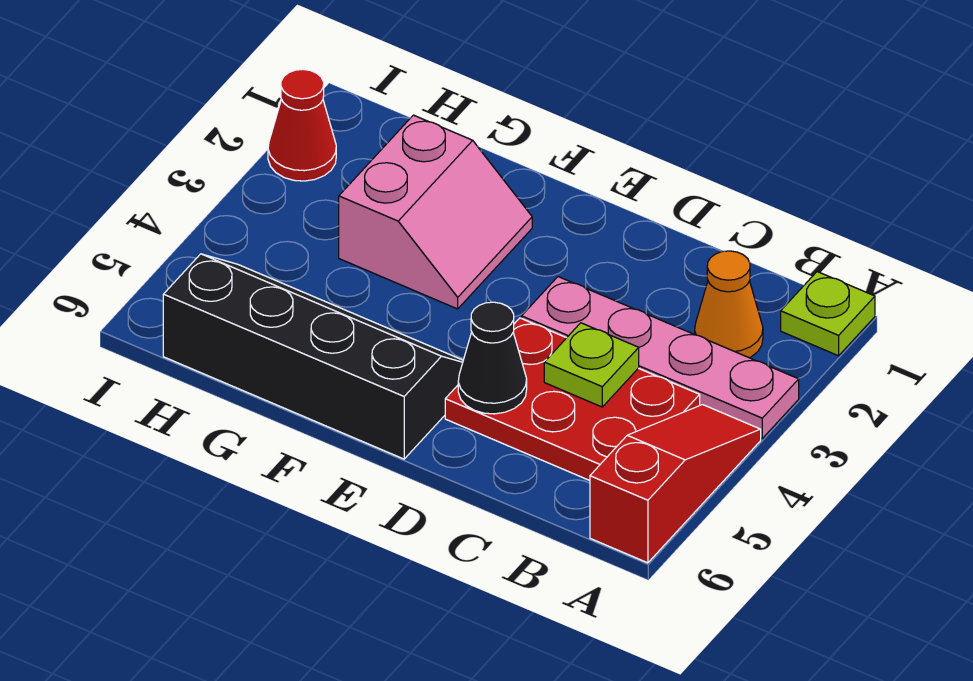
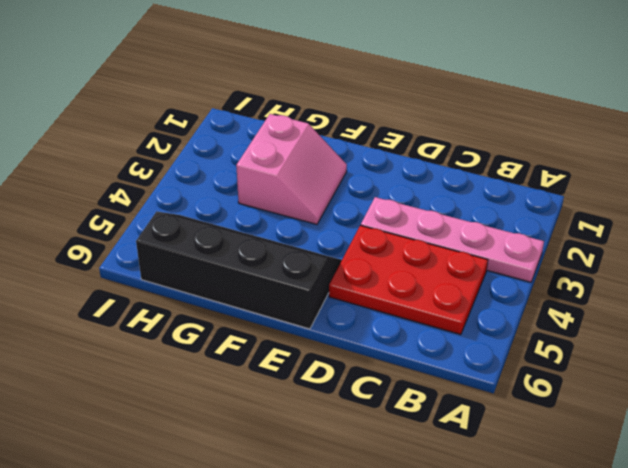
none -> lime 1x1 plate [781,272,875,356]
none -> red 1x3 slope [590,405,761,563]

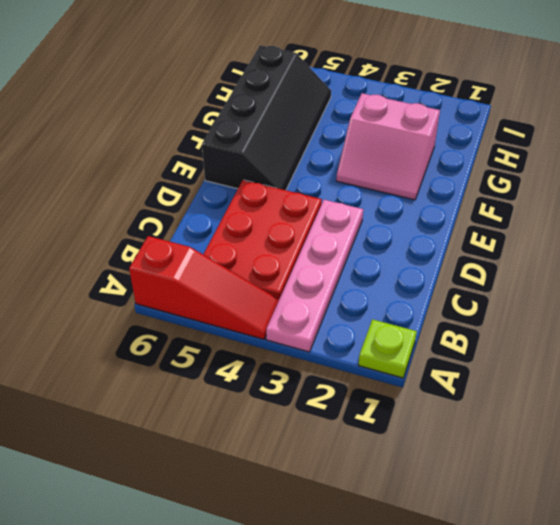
none -> orange 1x1 cone [695,251,763,358]
none -> red 1x1 cone [268,69,336,181]

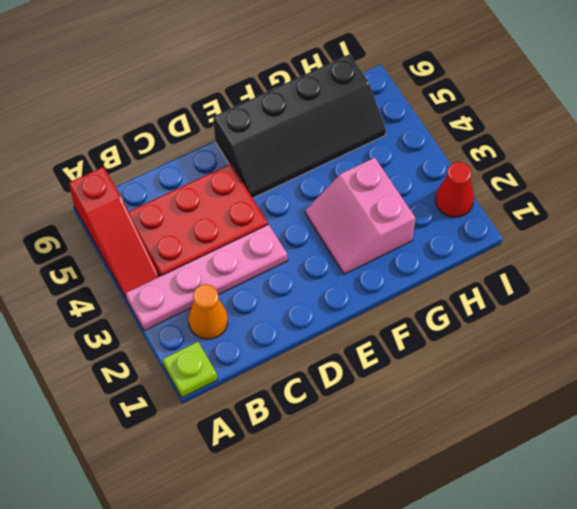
none -> lime 1x1 plate [544,323,639,407]
none -> black 1x1 cone [458,302,527,414]

